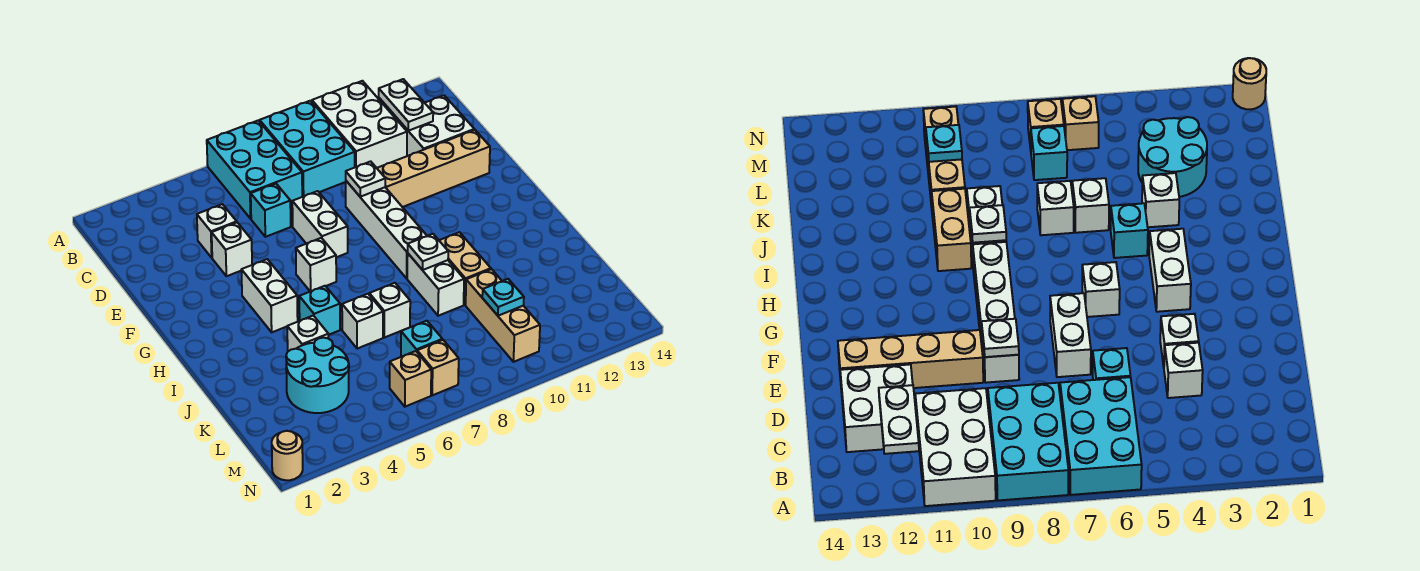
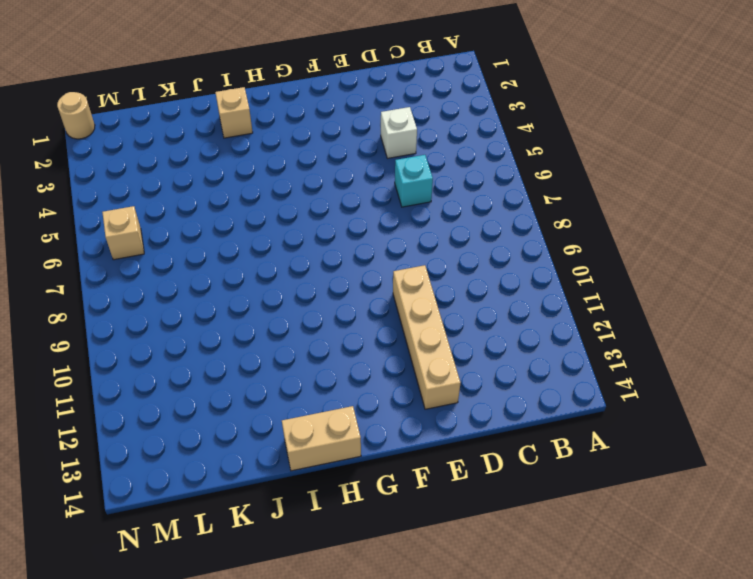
tan 1x2 brick [282,406,361,471] -> tan 1x2 brick moved to [439,232,491,305]
tan 1x1 brick [215,87,253,138] -> tan 1x1 brick moved to [417,340,459,395]
none -> cyan 2x3 brick [207,121,302,219]
none -> cyan 2x3 brick [260,101,355,197]
none -> white 2x3 brick [312,81,407,168]

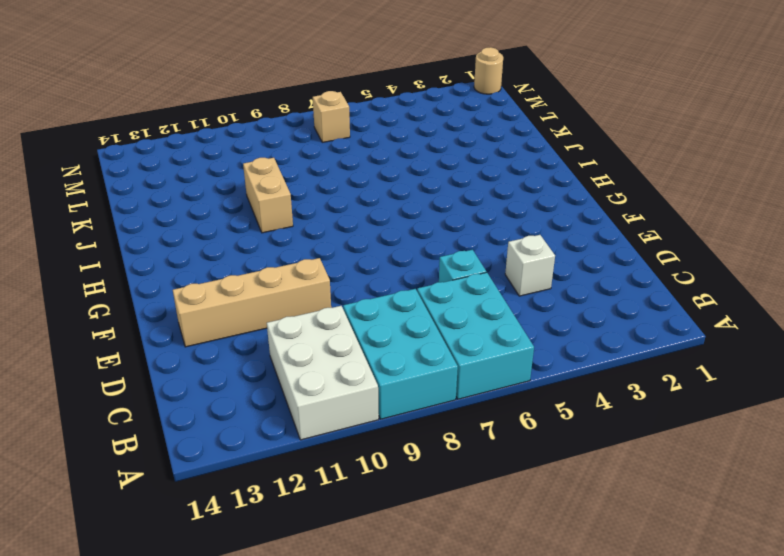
none -> white 2x2 brick [394,96,474,156]
none -> white 1x1 brick [212,223,252,276]
none -> white 1x2 brick [292,191,348,257]

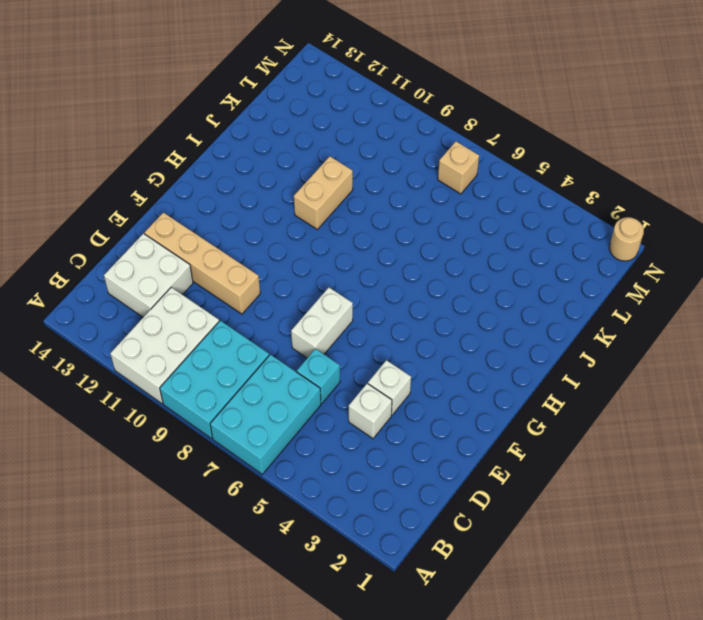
none -> white 1x4 brick [346,181,427,278]
none -> white 1x2 brick [241,259,298,332]
none -> white 1x1 brick [296,238,336,291]

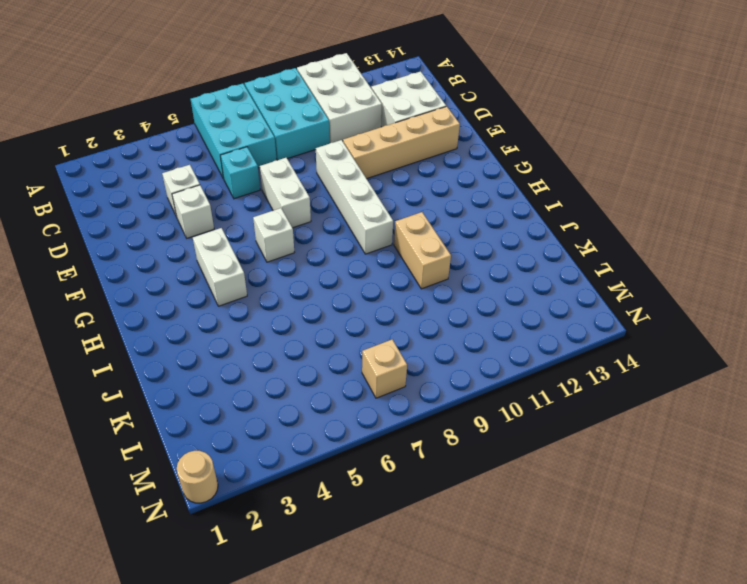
none -> cyan 1x1 brick [299,286,340,335]
none -> white 1x2 brick [407,254,464,316]
none -> white 1x1 brick [287,316,328,351]

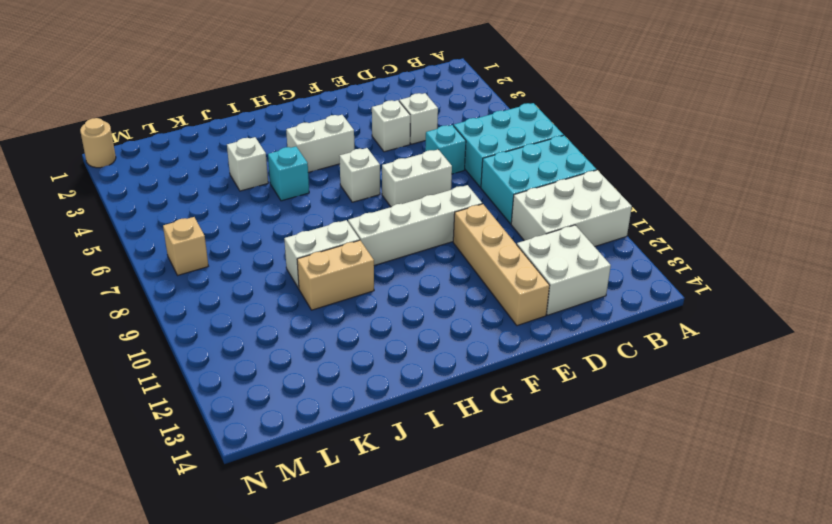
none -> white 1x1 brick [342,294,383,349]
none -> white 1x1 brick [369,283,410,338]
none -> cyan 2x2 round brick [286,338,349,413]

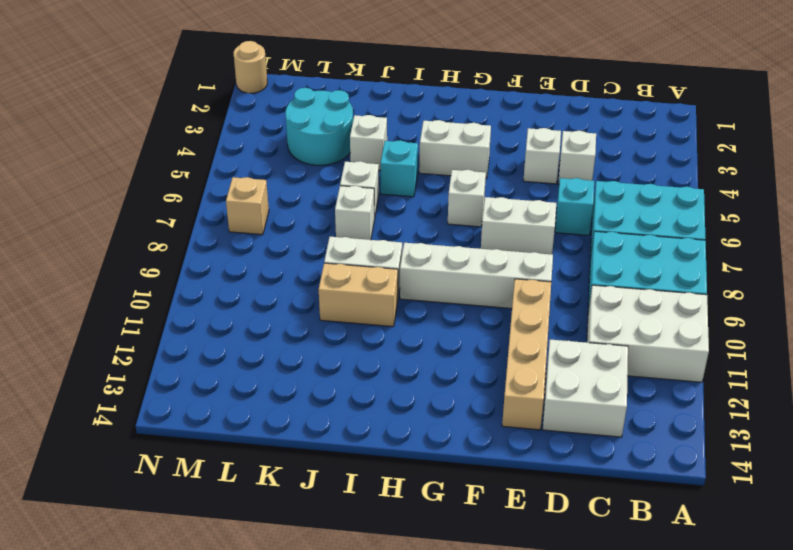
none -> tan 1x3 brick [466,269,540,362]
none -> cyan 1x1 brick [401,321,442,357]
none -> tan 1x1 brick [390,351,431,407]

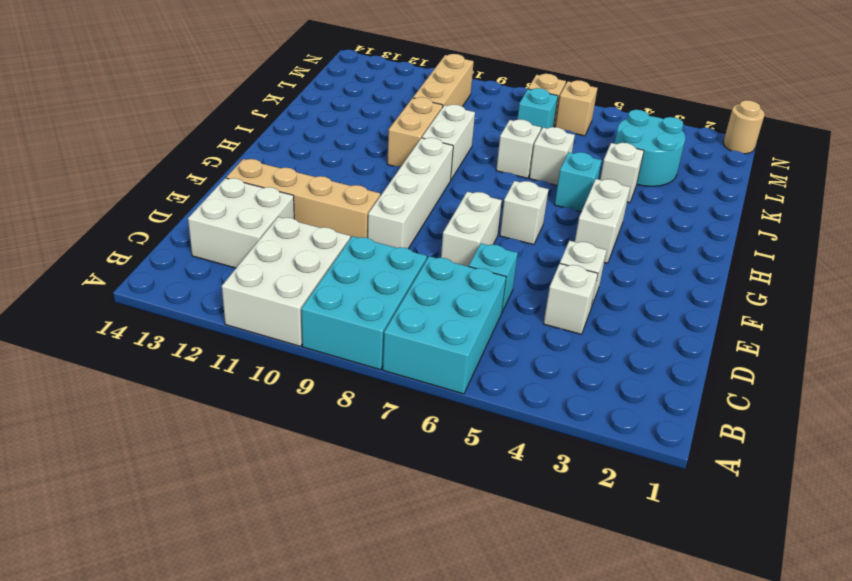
none -> white 1x2 plate [379,79,433,131]
none -> white 1x1 plate [346,161,385,197]
none -> white 1x1 plate [408,234,448,270]

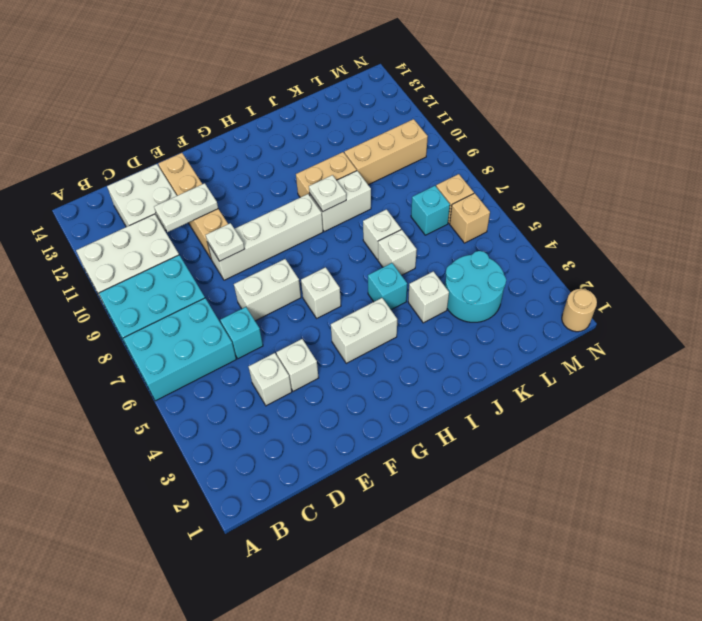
white 1x2 plate [154,183,218,232] -> white 1x2 plate moved to [379,79,433,131]
none -> cyan 1x1 plate [482,279,524,316]

